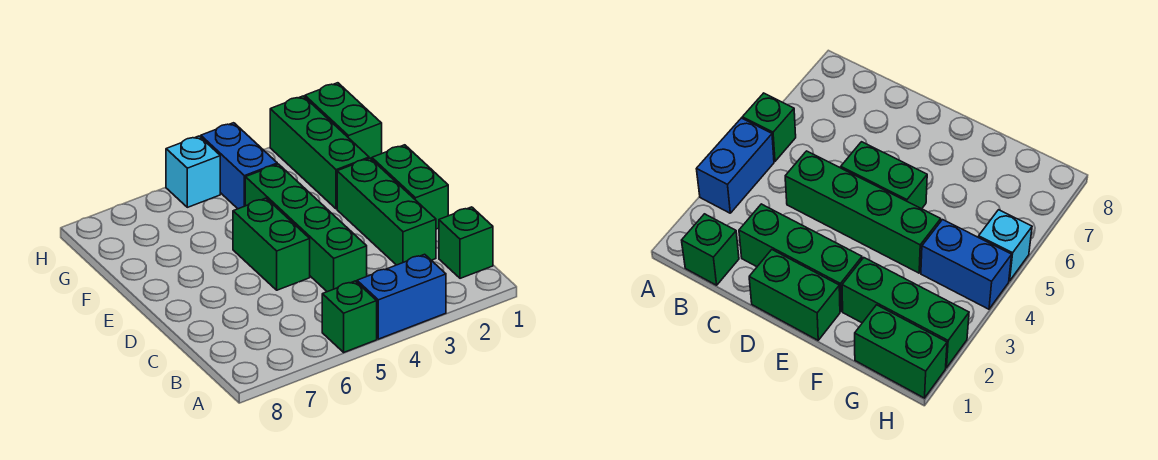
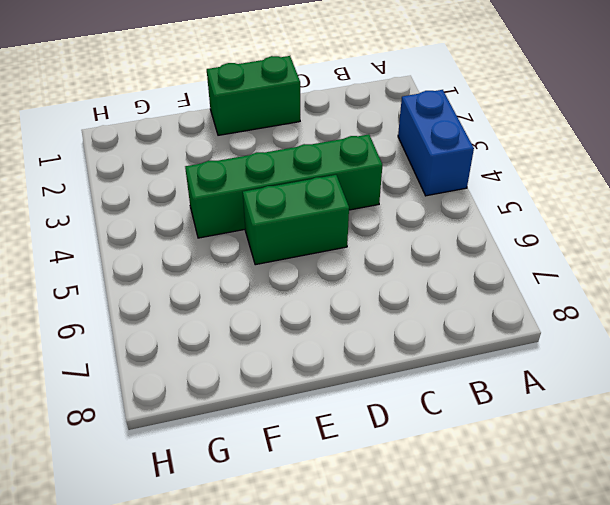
none -> green 1x1 brick [322,281,377,352]
none -> green 1x1 brick [439,207,493,278]

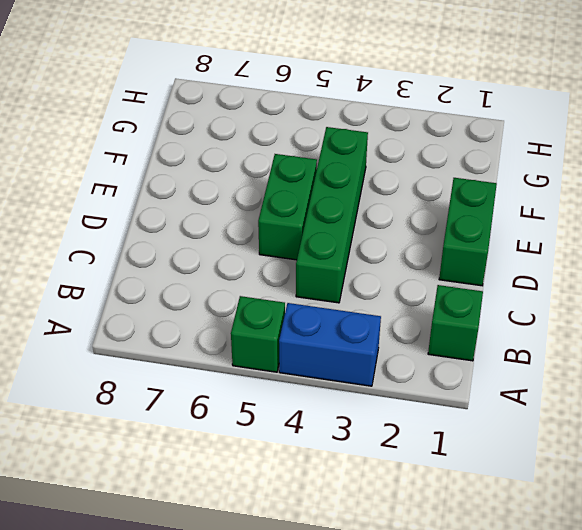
none -> green 1x3 brick [337,158,436,265]
none -> green 1x3 brick [270,96,369,209]

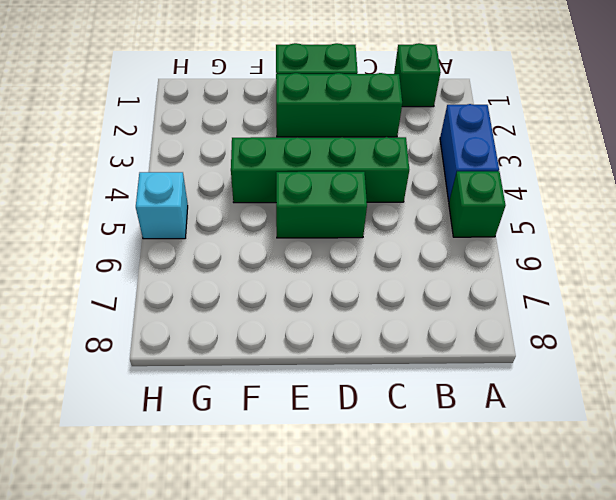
none -> green 1x3 brick [270,96,369,209]
none -> green 1x2 brick [305,83,382,159]

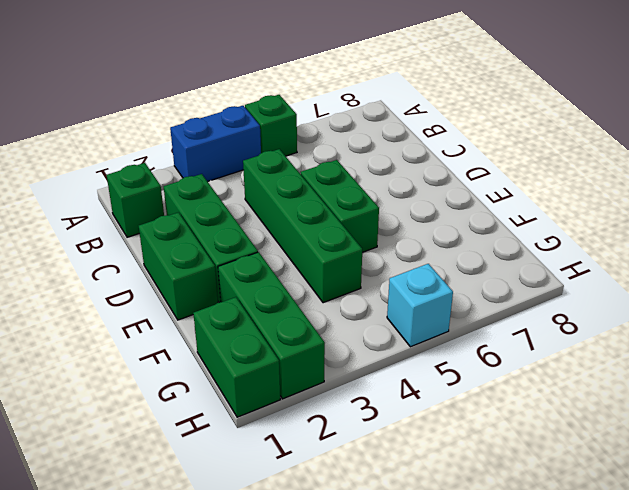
none -> blue 1x2 brick [201,123,277,209]

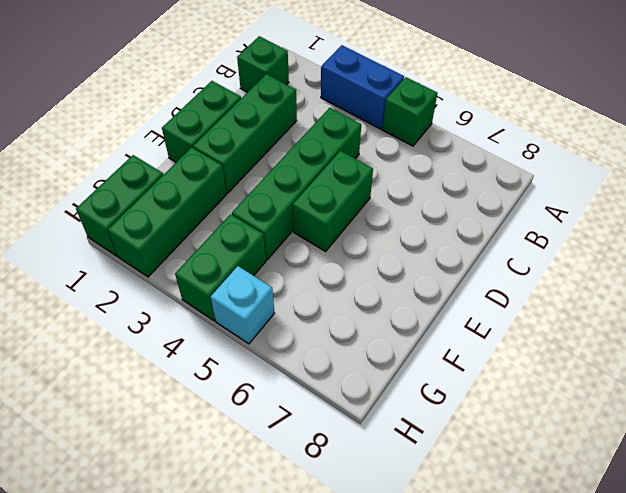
green 1x2 brick [175,214,266,321] -> blue 1x2 brick [201,123,277,209]

